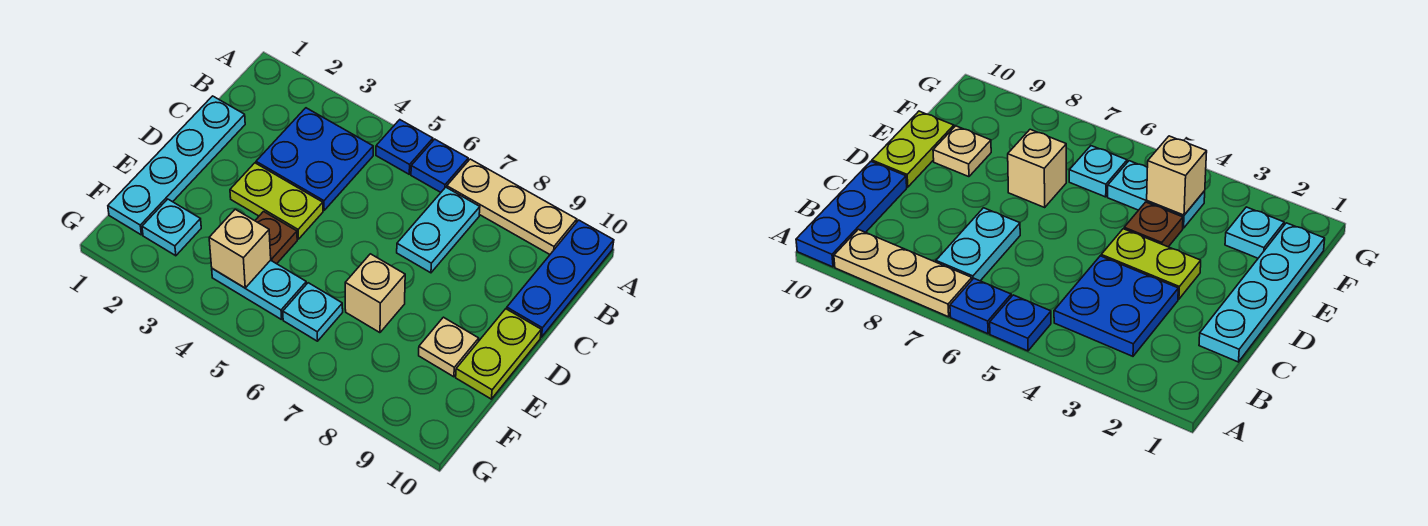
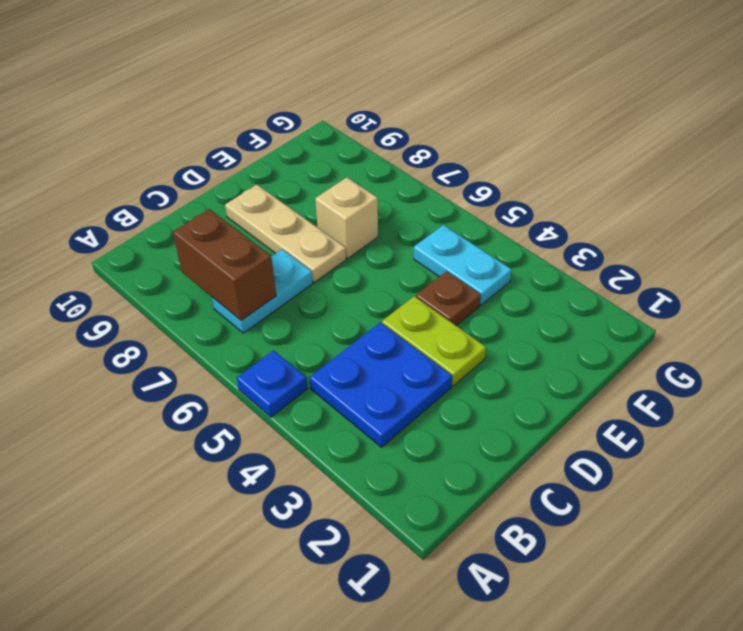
brown 1x2 brick [173,209,276,320] -> none
tan 1x3 plate [225,185,346,282] -> tan 1x3 plate moved to [447,159,577,254]
none -> blue 1x1 plate [411,139,468,192]
none -> blue 1x3 plate [507,220,614,337]
none -> cyan 1x4 plate [108,96,245,235]

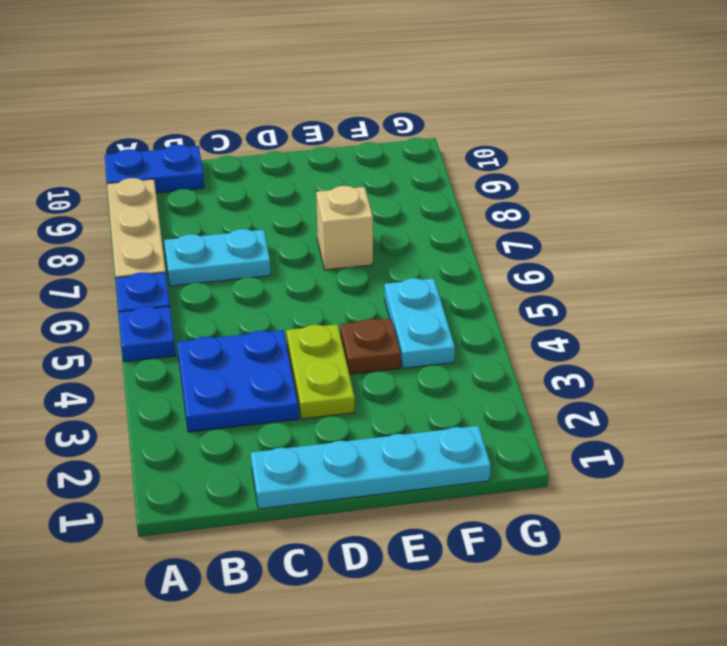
blue 1x2 plate [105,145,204,193] -> blue 1x3 plate [507,220,614,337]
none -> lime 1x2 plate [456,309,541,399]
none -> tan 1x1 plate [419,317,479,377]
none -> cyan 1x1 plate [142,199,201,256]

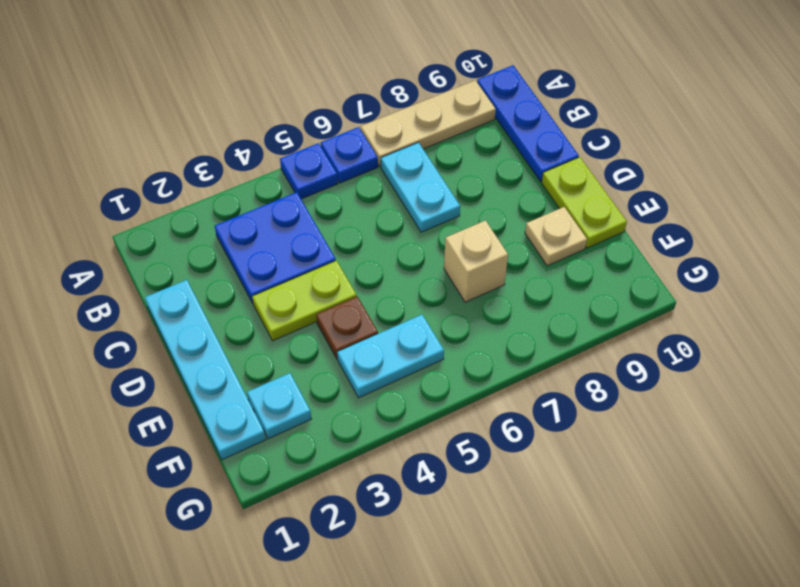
none -> cyan 1x1 plate [283,283,343,341]
none -> tan 1x1 brick [209,209,271,288]

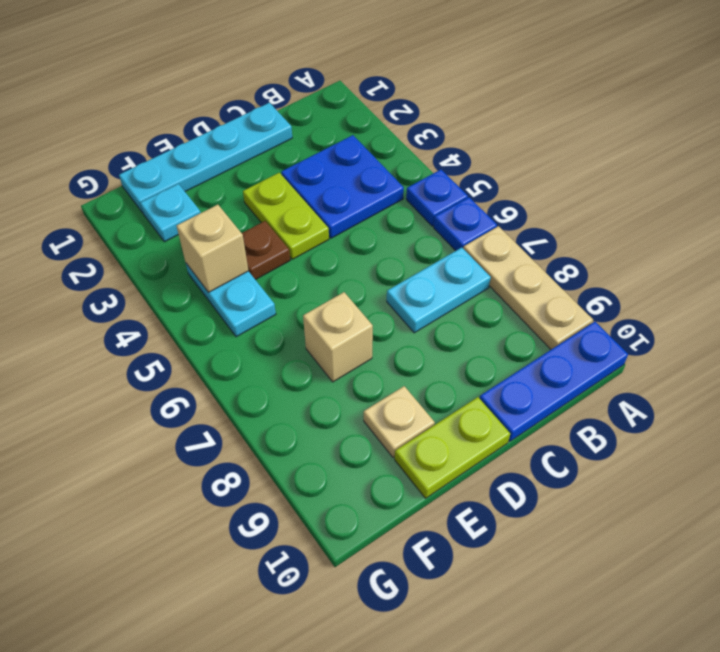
none -> cyan 1x1 plate [283,283,343,341]

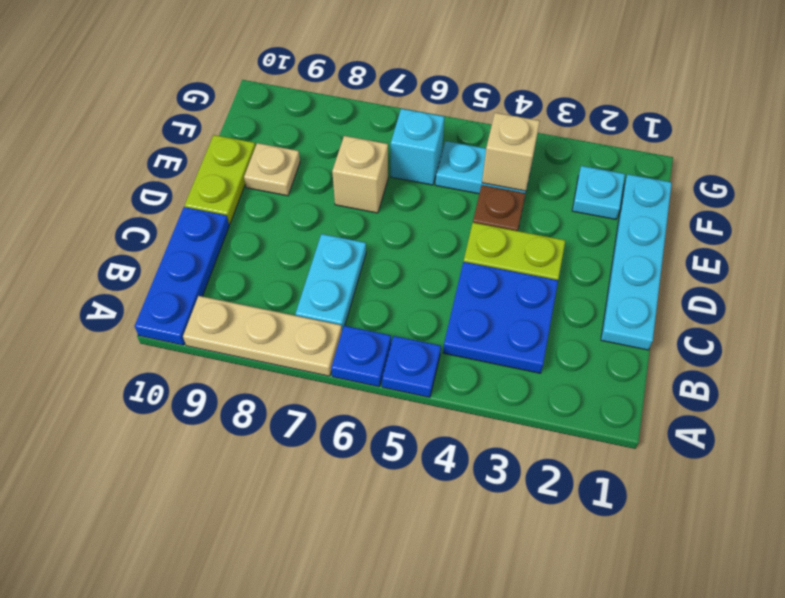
cyan 1x1 brick [391,109,444,185] -> cyan 1x1 plate [283,283,343,341]

